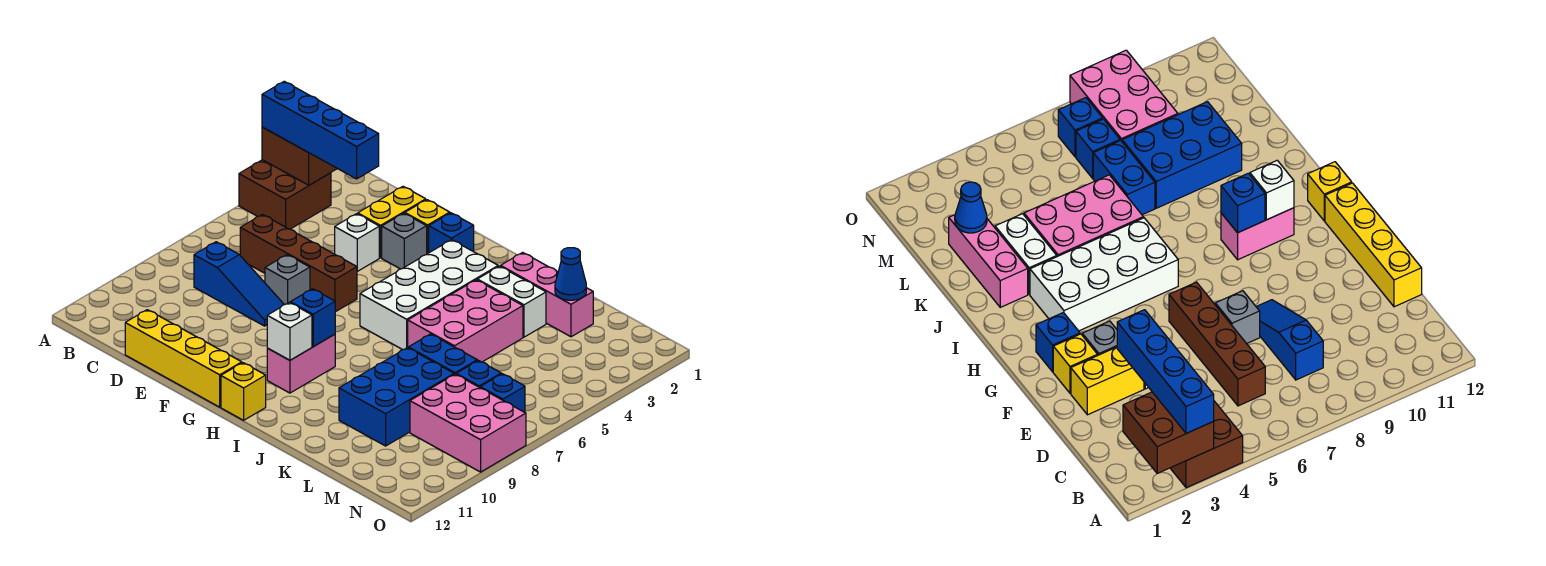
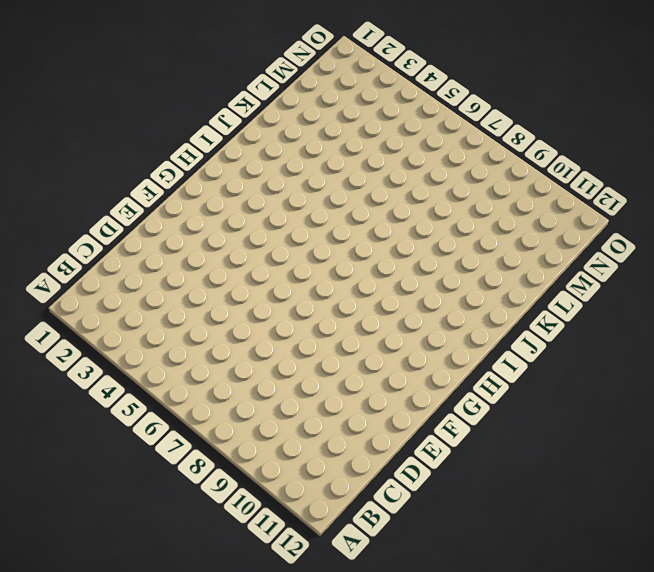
none -> brown 2x2 brick [239,160,331,229]
none -> brown 1x4 brick [240,215,357,312]
none -> blue 1x3 slope [194,242,284,326]

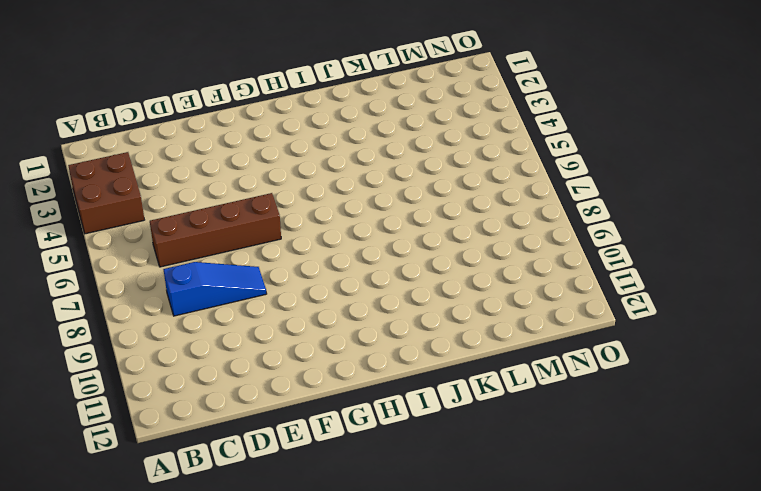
none -> yellow 1x4 brick [125,310,242,407]
none -> yellow 1x2 brick [358,186,426,258]
none -> white 1x1 brick [335,214,379,271]

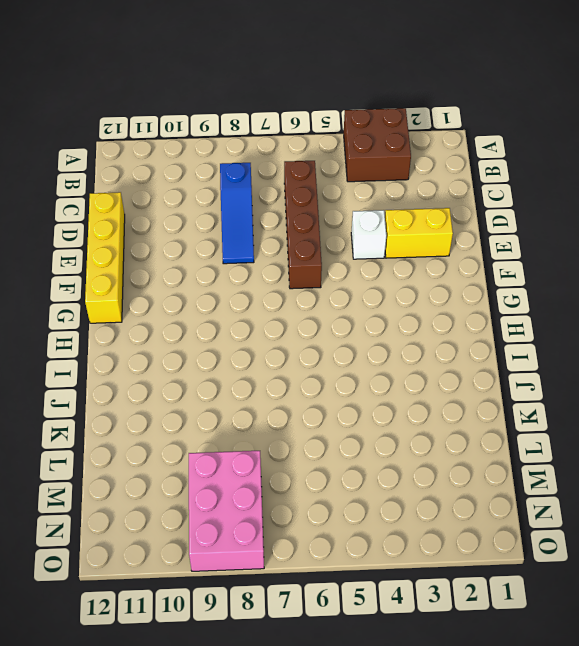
none -> grey 1x1 brick [265,255,310,305]
none -> yellow 1x1 brick [405,200,450,254]
none -> grey 1x1 brick [382,213,427,269]

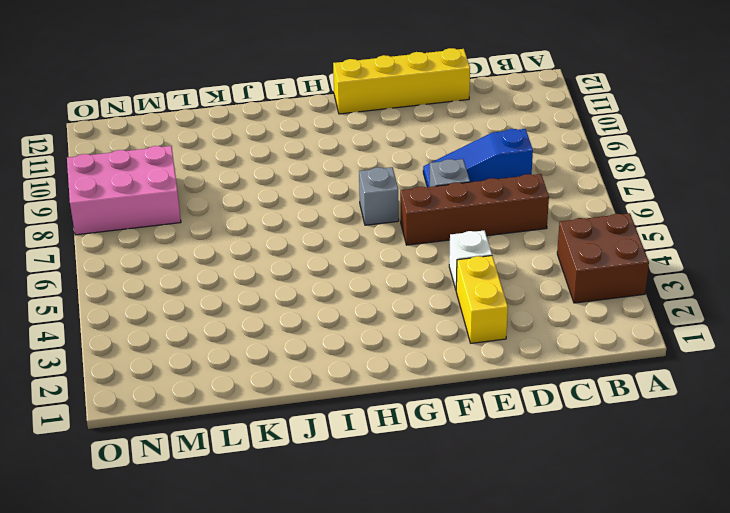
grey 1x1 brick [359,167,399,225] -> grey 1x1 brick moved to [382,213,427,269]
none -> yellow 1x1 brick [405,200,450,254]
none -> blue 1x1 brick [429,213,474,253]
none -> white 2x4 brick [360,240,498,350]

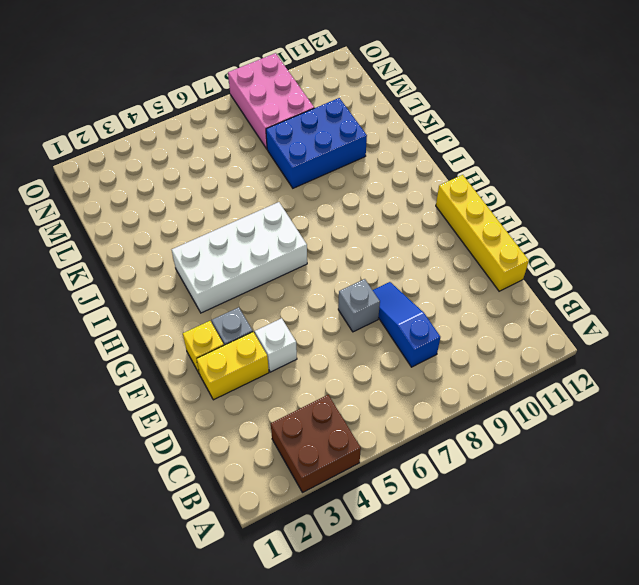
none -> brown 1x4 brick [240,215,357,312]
none -> blue 1x1 brick [429,213,474,253]
none -> pink 1x2 brick [267,334,335,393]

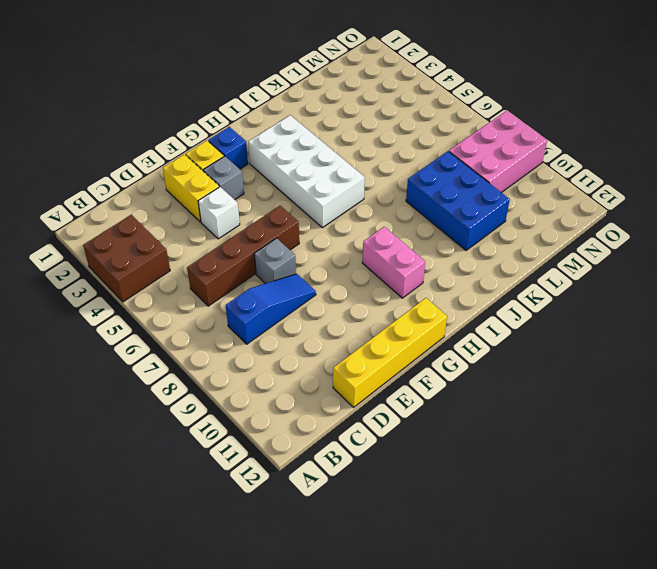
none -> yellow 1x1 brick [221,363,266,420]
none -> pink 1x3 brick [501,253,593,337]
none -> white 1x2 brick [477,266,546,337]

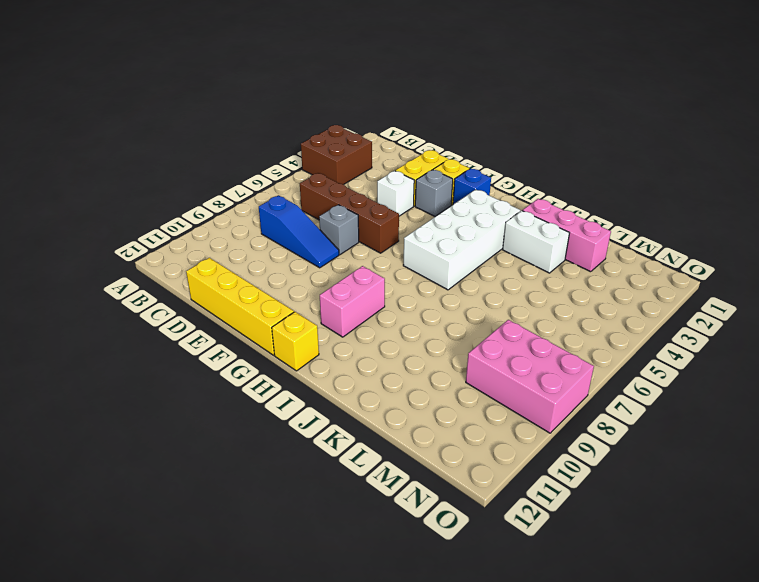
none -> pink 2x3 brick [408,280,523,362]
none -> blue 1x2 brick [409,334,477,374]
none -> blue 2x3 brick [339,348,454,446]

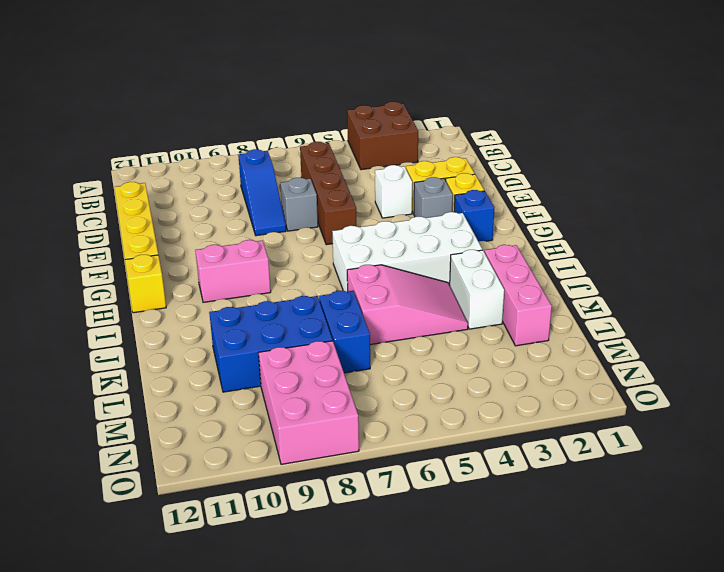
pink 2x3 slope [347,265,468,345] -> pink 2x3 brick [408,280,523,362]
none -> blue 1x1 brick [456,361,501,387]
none -> blue 1x1 brick [480,374,525,412]
none -> brown 2x2 brick [262,127,337,185]

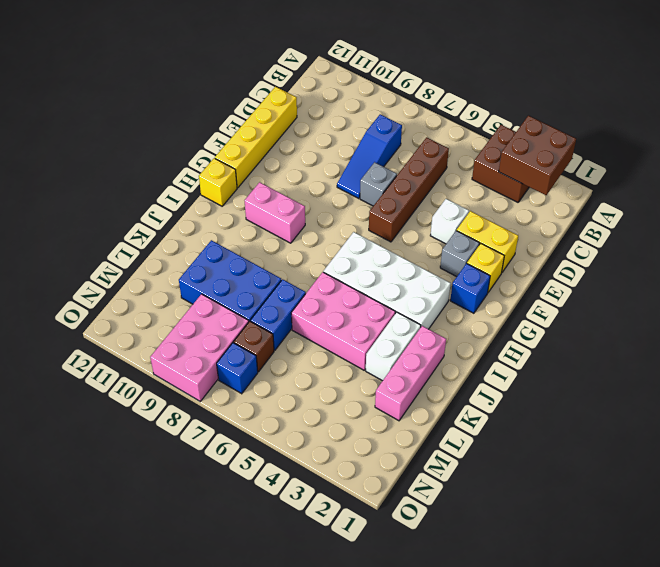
brown 1x1 brick [234,321,274,372] -> blue 1x1 brick [456,361,501,387]
none -> blue 1x1 brick [290,289,335,347]
none -> white 1x1 brick [267,302,312,360]
none -> blue 1x1 cone [555,248,586,300]

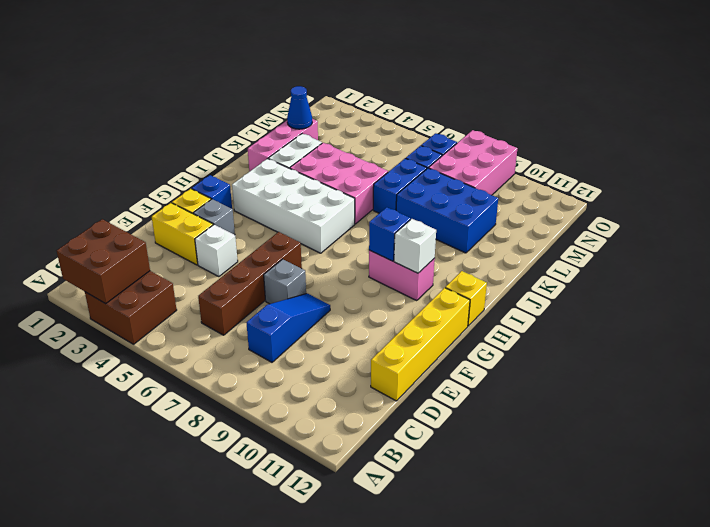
none -> blue 1x4 brick [262,81,379,179]

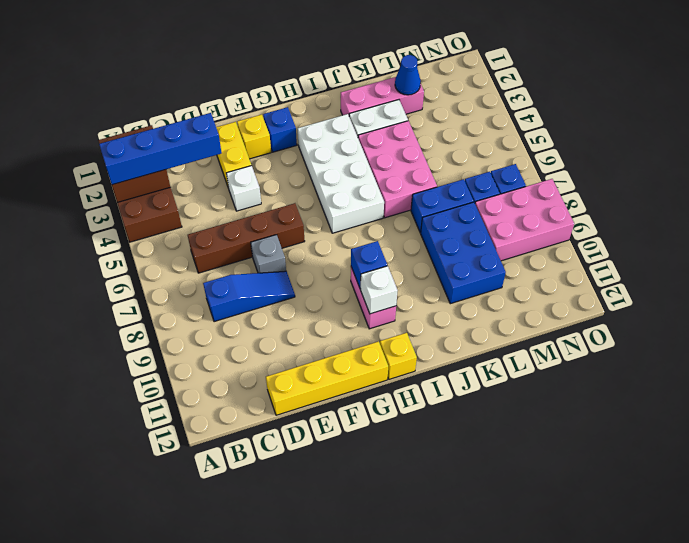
none -> grey 1x1 brick [382,213,427,269]

